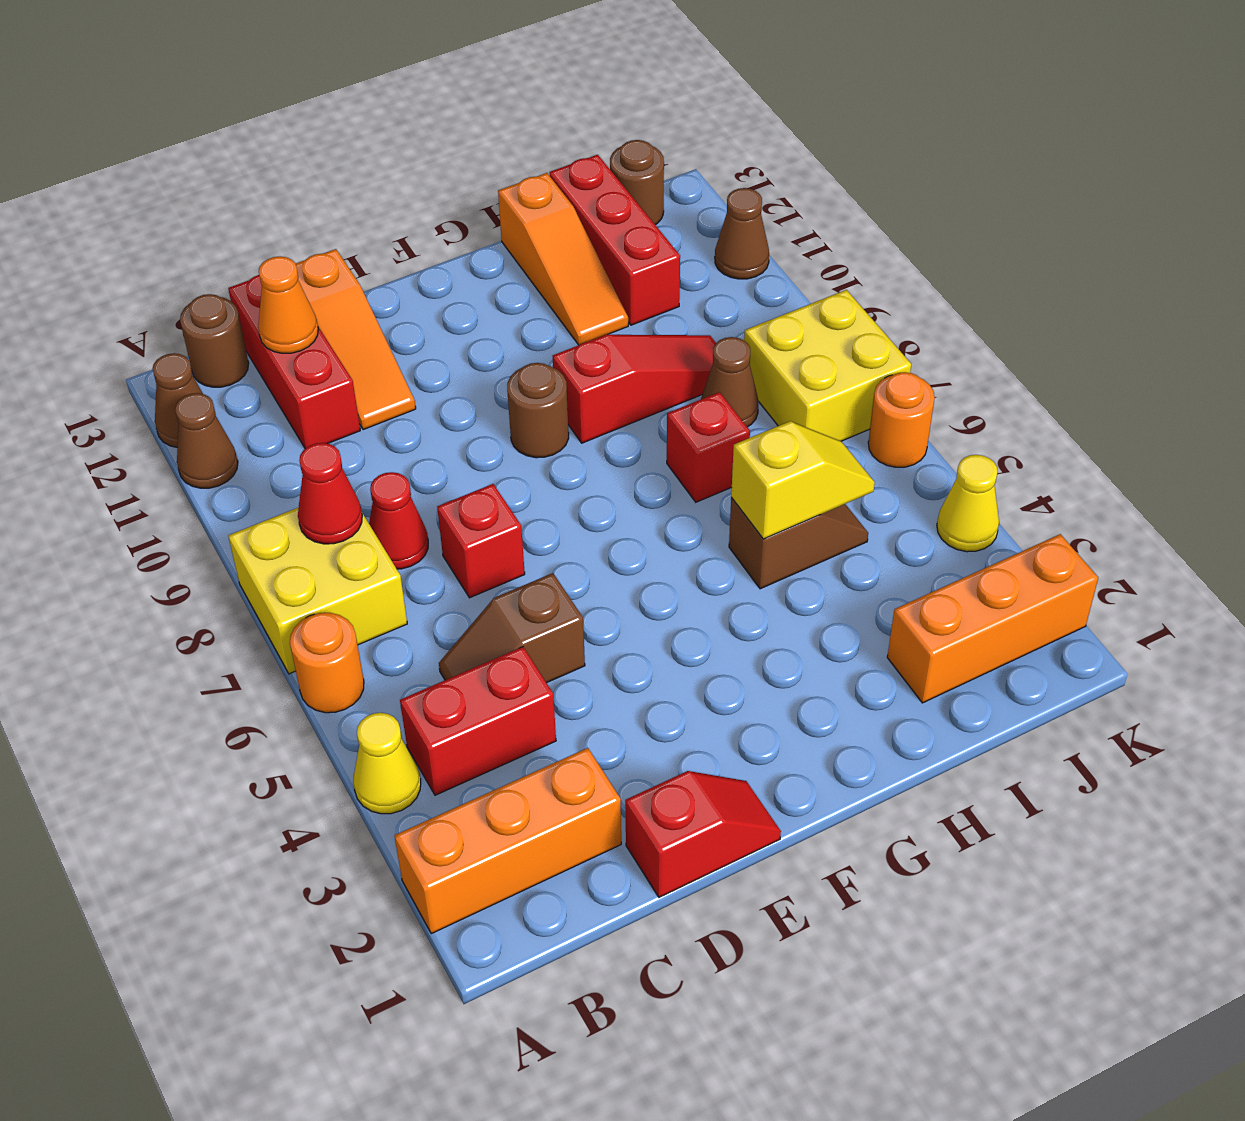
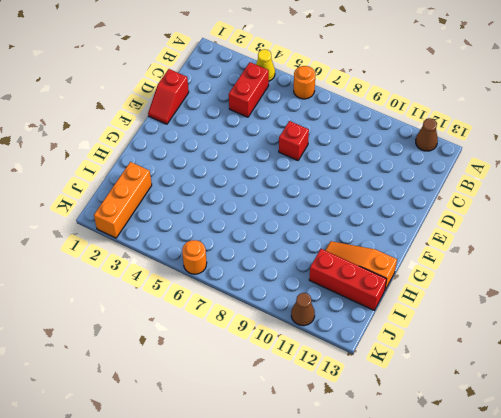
none -> orange 1x3 brick [394,748,621,934]
none -> yellow 2x2 brick [228,507,407,674]
none -> brown 1x1 cone [175,393,238,488]
none -> brown 1x1 round brick [180,294,249,387]

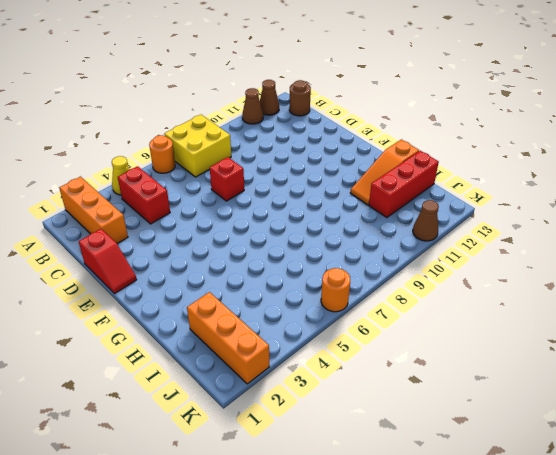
none -> brown 1x2 slope [439,573,585,683]
none -> red 1x1 cone [369,472,428,569]
none -> red 1x3 brick [228,275,360,449]
none -> orange 1x3 slope [296,249,416,430]

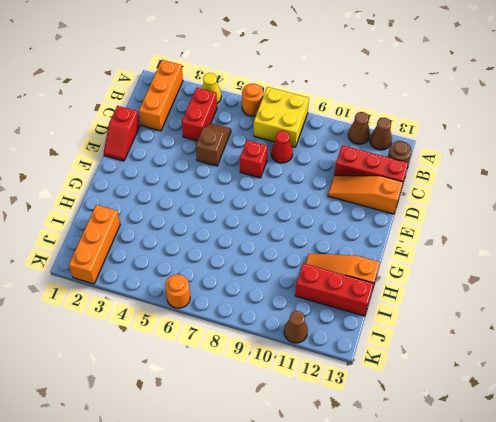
none -> brown 1x1 round brick [507,363,569,458]
none -> red 1x3 slope [553,335,716,443]
none -> brown 1x2 slope [729,497,868,589]
none -> red 1x1 brick [667,392,750,502]

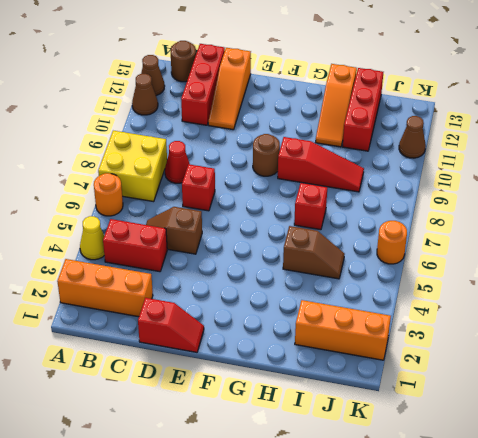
none -> brown 1x1 cone [701,337,759,427]
none -> yellow 2x2 brick [744,290,911,441]
none -> brown 1x1 round brick [610,140,664,225]
none -> yellow 1x1 cone [937,455,999,552]

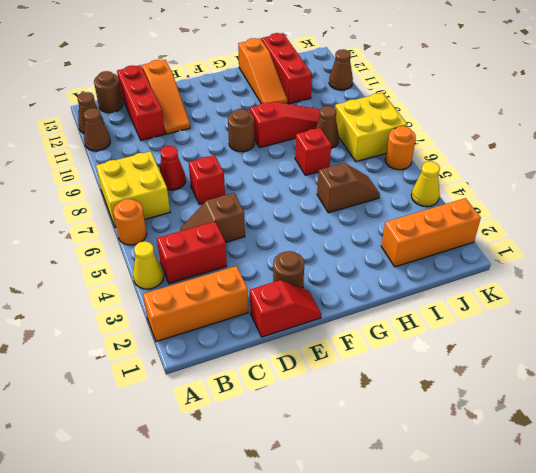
brown 1x1 round brick [273,251,304,289] -> brown 1x1 round brick moved to [610,140,664,225]
none -> red 1x1 cone [298,443,362,544]
none -> orange 1x1 cone [258,256,318,353]
none -> yellow 1x2 slope [731,421,875,539]

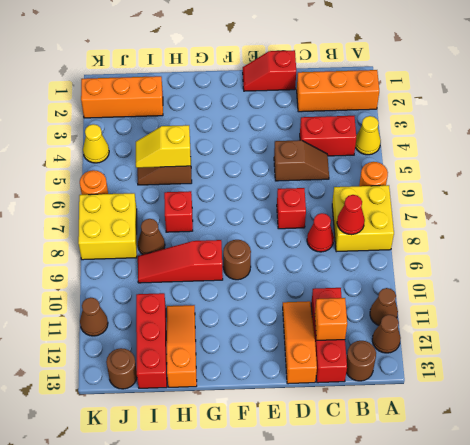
orange 1x1 brick [315,298,347,340] -> orange 1x1 cone [258,256,318,353]

